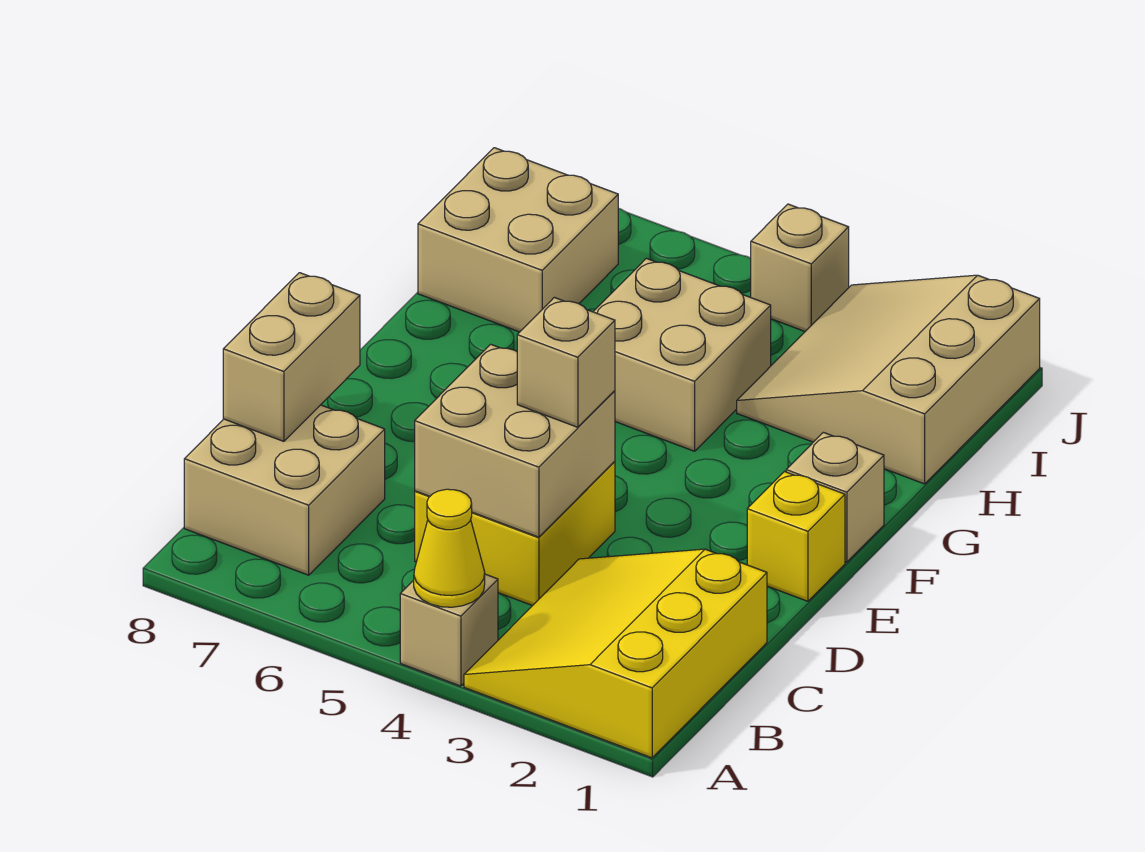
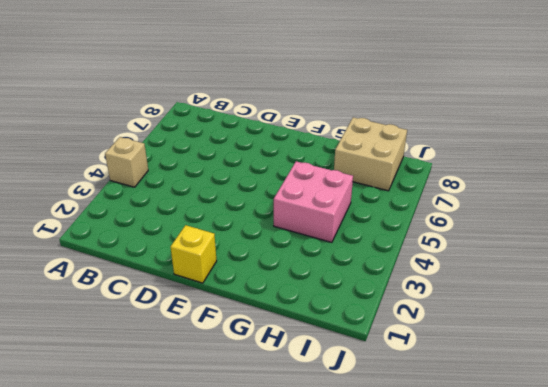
pink 2x2 brick [274,161,353,242] -> tan 2x2 brick [593,258,771,451]
none -> yellow 3x3 slope [464,549,767,758]
none -> tan 2x2 brick [184,405,385,575]
none -> yellow 2x2 brick [415,461,615,606]

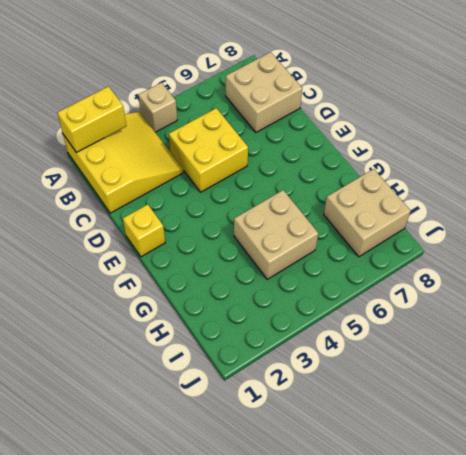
yellow 1x2 brick [57,87,126,153] -> none
none -> tan 1x1 brick [786,432,884,562]
none -> tan 3x3 slope [737,275,1040,484]
none -> tan 1x1 brick [751,204,849,331]

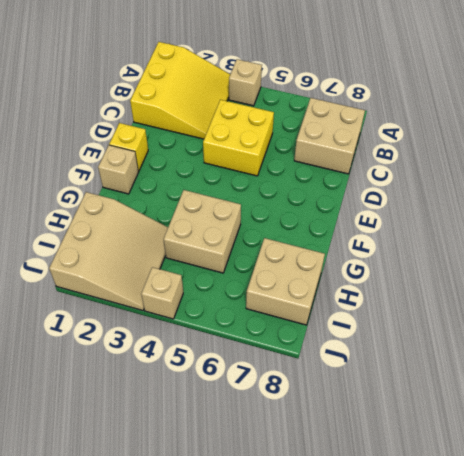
none -> yellow 1x1 cone [414,489,485,607]
none -> tan 2x2 brick [415,344,615,537]
none -> tan 1x2 brick [223,273,360,441]

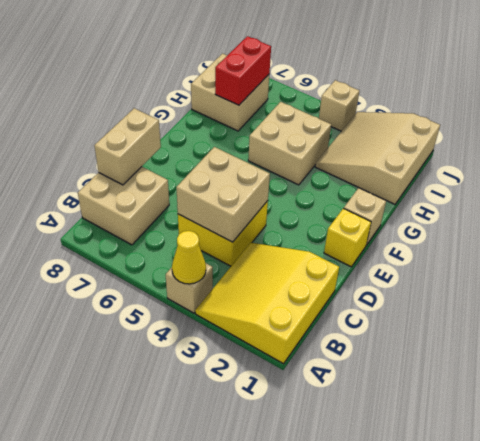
red 1x2 brick [215,36,271,105] -> none
none -> tan 1x1 brick [517,297,615,427]

